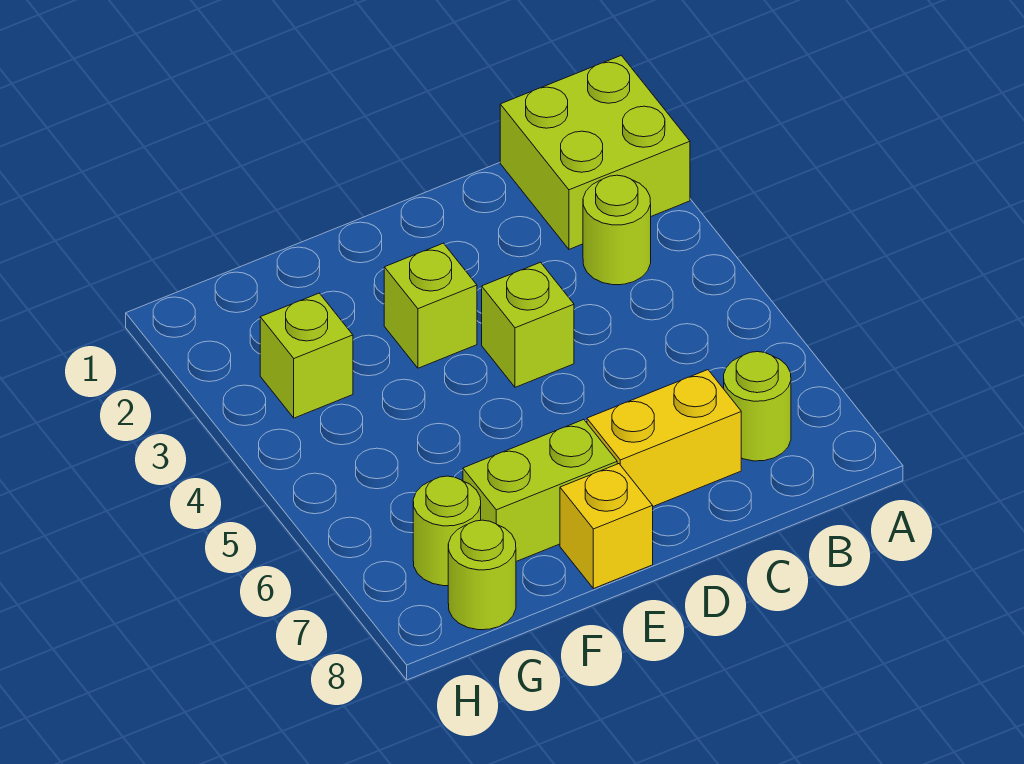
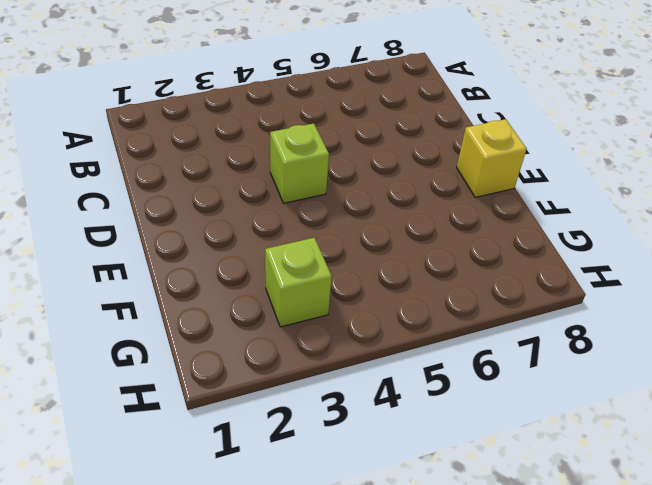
none -> lime 2x2 brick [500,55,690,249]
none -> lime 1x1 round brick [583,175,651,285]

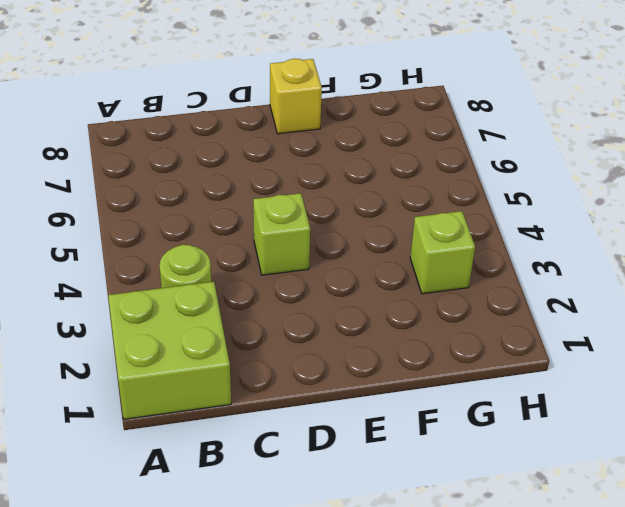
none -> lime 1x1 round brick [724,352,791,461]
none -> yellow 1x2 brick [587,370,741,506]

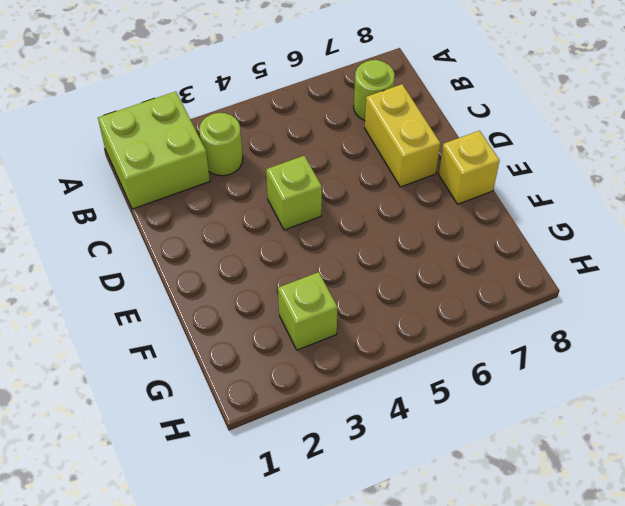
none -> lime 1x1 brick [384,243,477,368]
none -> lime 1x2 brick [463,420,617,561]

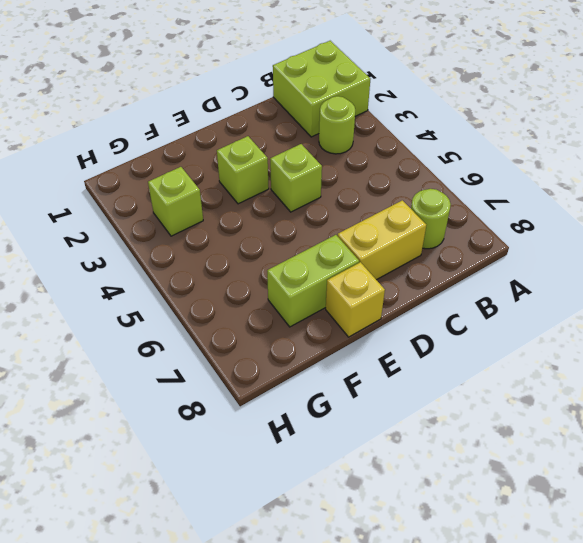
none -> lime 1x1 round brick [413,476,481,586]
none -> lime 1x1 round brick [448,520,516,630]

